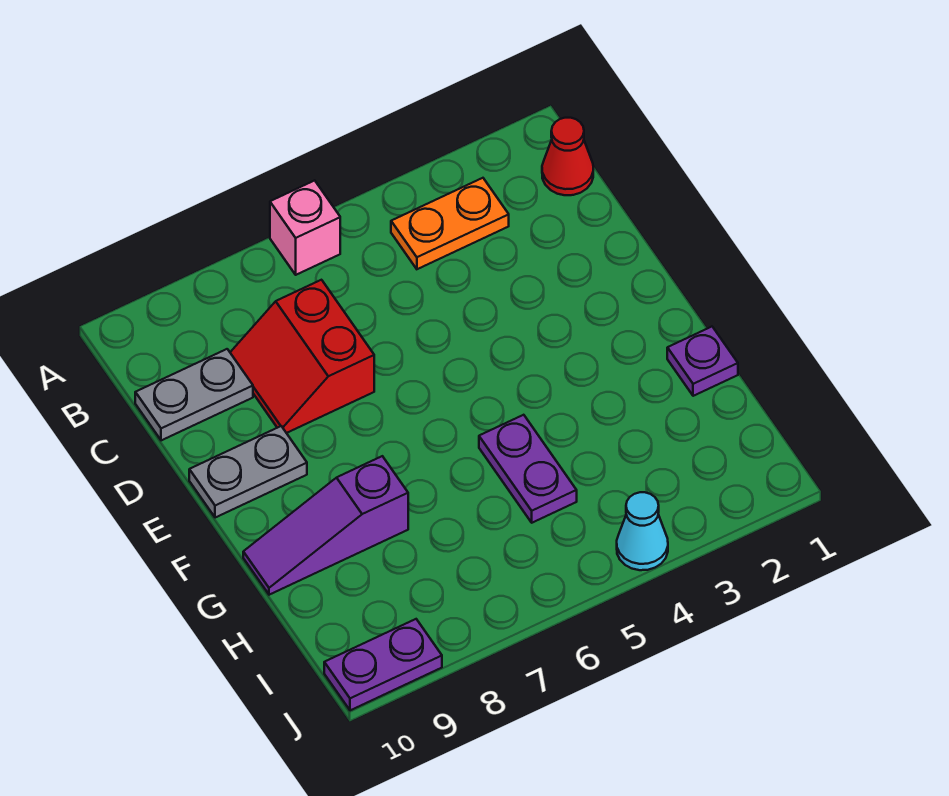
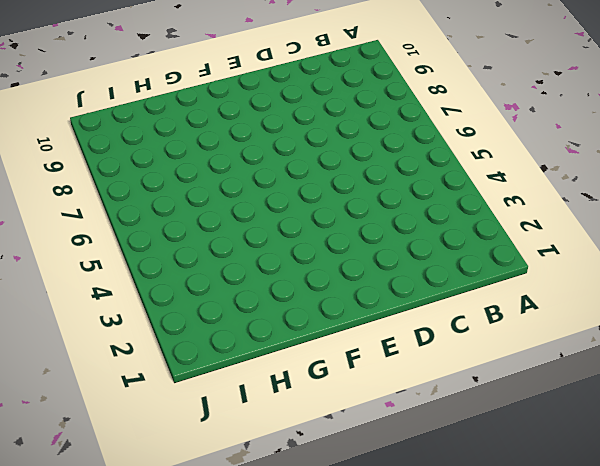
none -> pink 1x1 brick [270,180,340,275]
none -> red 1x1 cone [542,118,593,195]

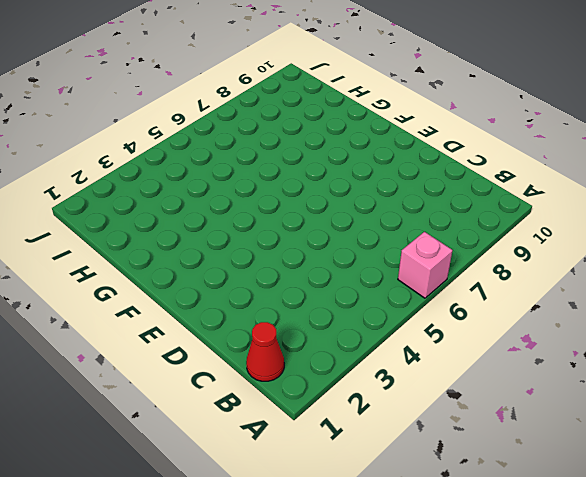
none -> orange 1x2 plate [391,178,509,269]
none -> red 2x2 slope [230,280,374,433]

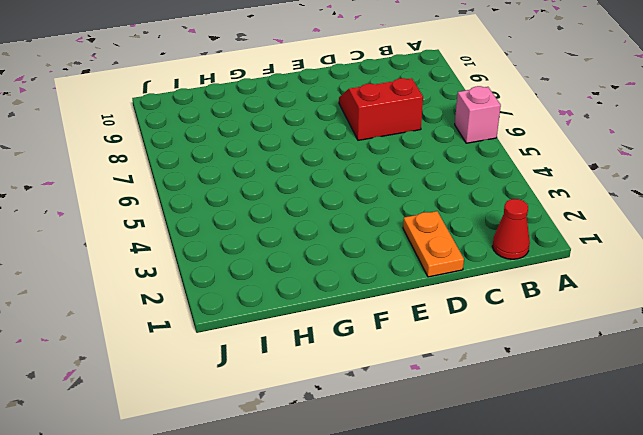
orange 1x2 plate [403,211,464,277] -> orange 1x2 plate moved to [391,178,509,269]
none -> grey 1x2 plate [135,349,253,440]
none -> grey 1x2 plate [189,426,307,518]

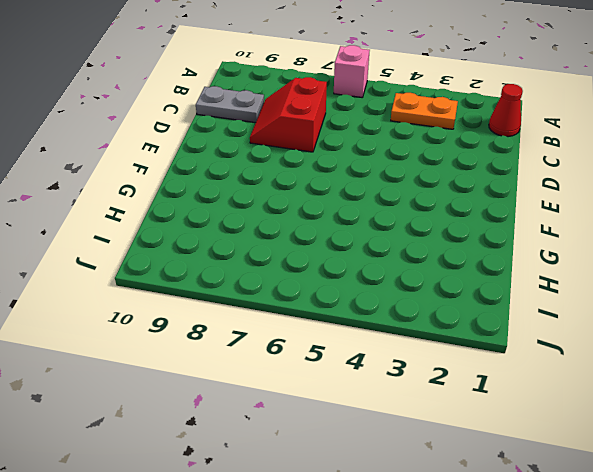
none -> grey 1x2 plate [189,426,307,518]
none -> purple 1x1 plate [667,327,738,396]

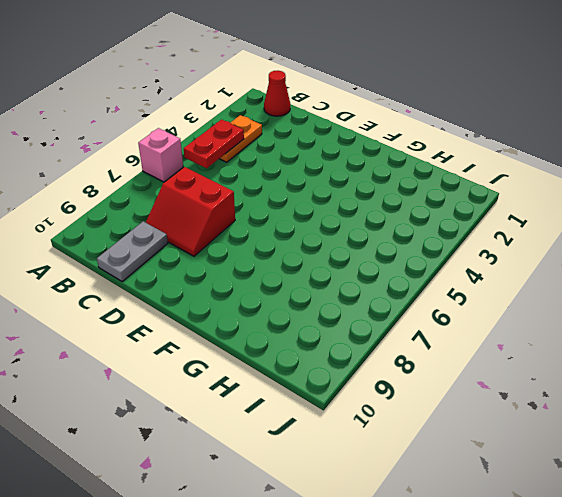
red 1x2 plate [184,120,244,168] -> none
none -> grey 1x2 plate [189,426,307,518]
none -> purple 1x1 plate [667,327,738,396]

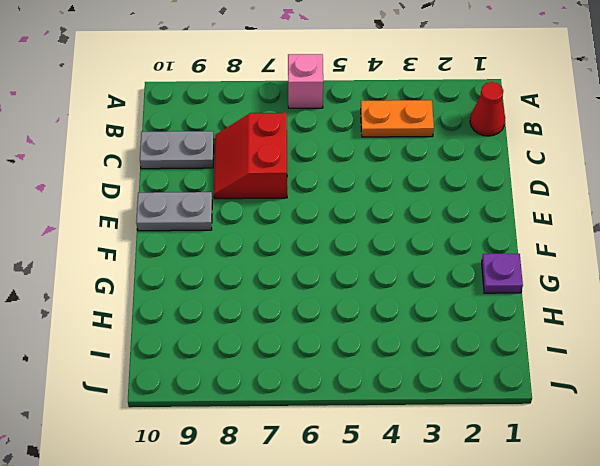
none -> purple 1x2 plate [479,415,577,523]
none -> purple 1x3 slope [243,456,408,595]

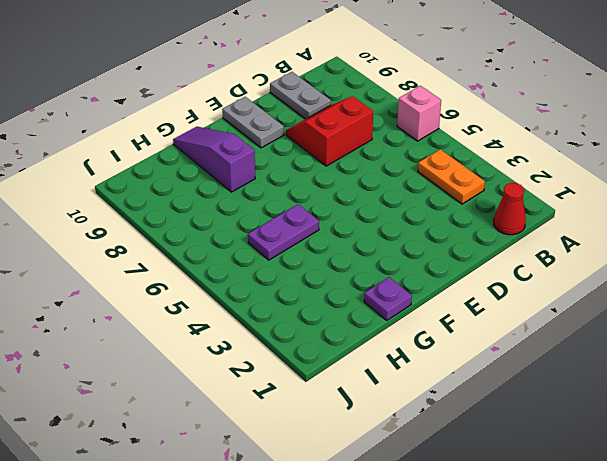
none -> cyan 1x1 cone [617,492,668,570]
none -> purple 1x2 plate [324,619,442,710]

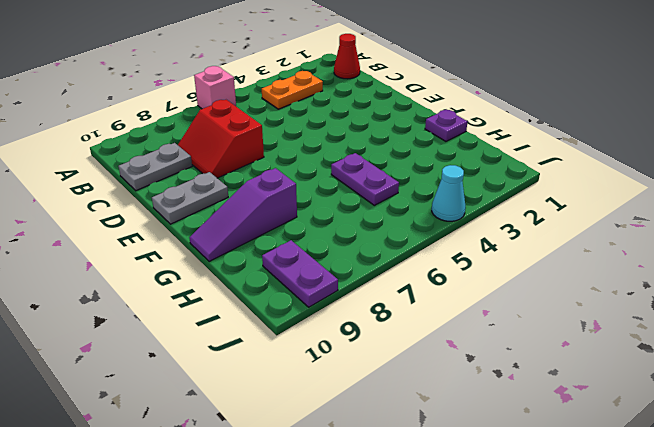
purple 1x2 plate [262,240,338,307] -> purple 1x2 plate turned to [324,619,442,710]

